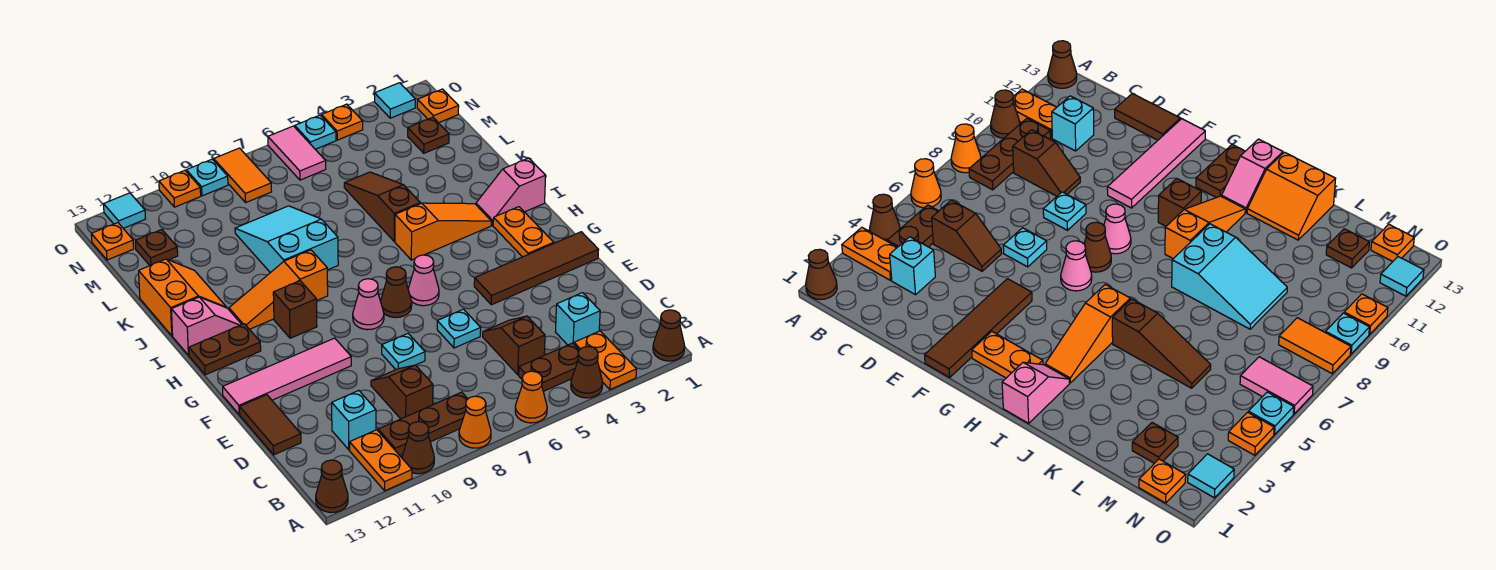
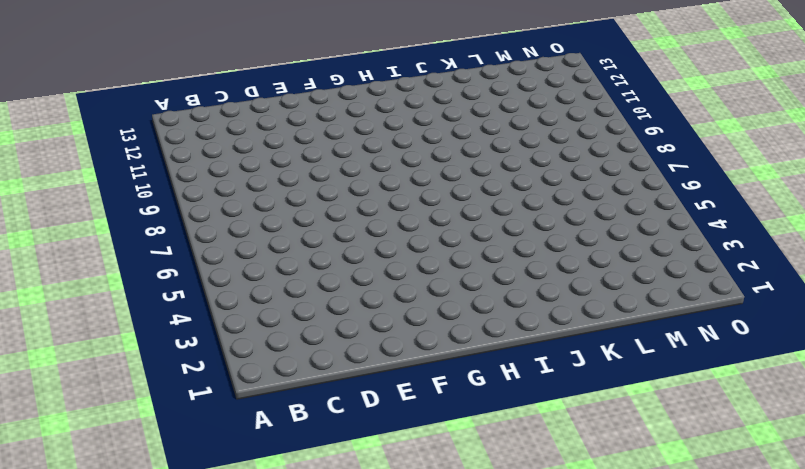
none -> brown 1x1 cone [653,310,685,361]
none -> orange 1x2 plate [574,331,637,390]
none -> brown 1x1 cone [571,347,603,398]
none -> orange 1x1 cone [515,371,547,423]

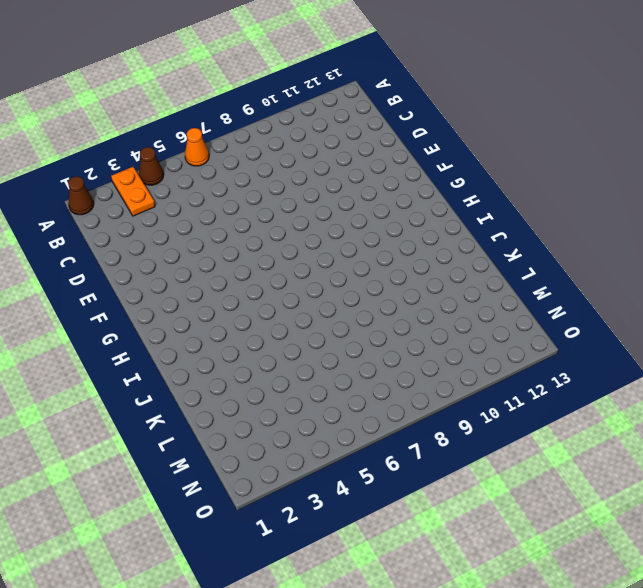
none -> orange 1x1 cone [459,396,491,448]
none -> brown 1x1 cone [402,422,434,474]
none -> orange 1x2 plate [350,430,412,491]
none -> brown 1x1 cone [316,460,348,513]

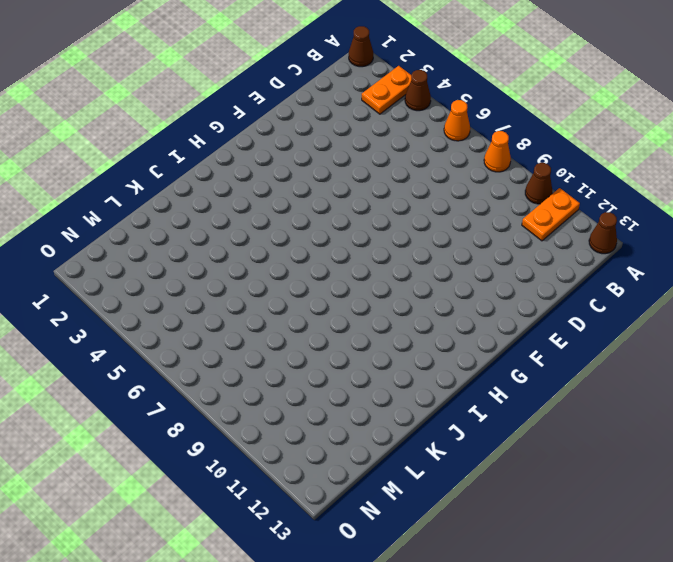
none -> brown 1x2 plate [519,343,579,391]
none -> brown 1x3 plate [378,392,468,455]
none -> cyan 1x1 brick [555,293,600,345]
none -> brown 1x2 slope [483,316,545,375]

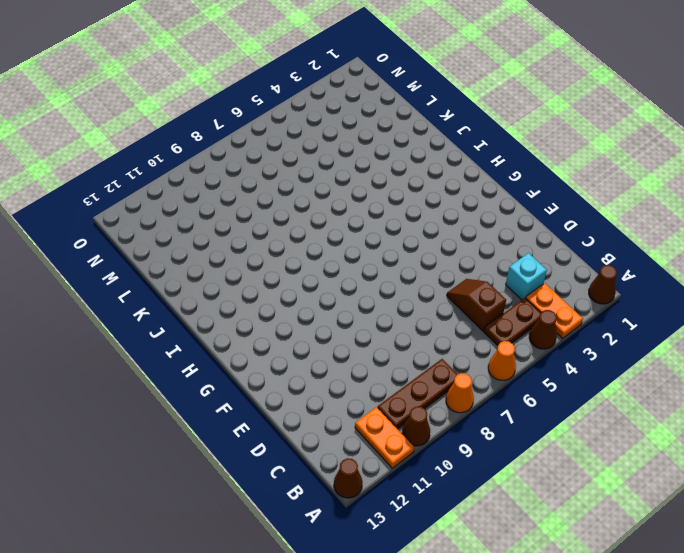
none -> brown 1x2 slope [371,365,433,419]
none -> cyan 1x1 brick [332,391,376,450]
none -> brown 1x2 tile [240,395,301,455]
none -> cyan 1x1 plate [437,309,481,348]

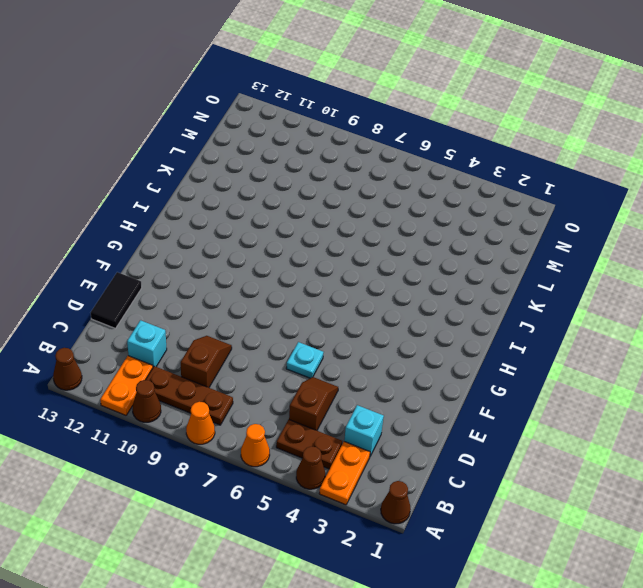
black 1x2 tile [91,272,142,328] -> brown 1x2 tile [240,395,301,455]
none -> cyan 1x1 plate [382,334,425,369]
none -> brown 1x4 tile [474,232,599,305]
none -> pink 1x4 tile [223,338,351,414]
none -> orange 1x2 plate [493,207,554,257]

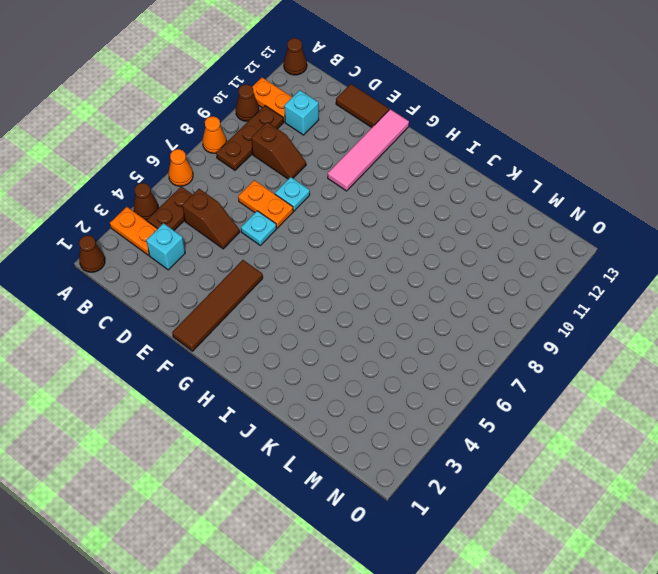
orange 1x2 plate [238,180,293,228] -> orange 1x2 plate moved to [493,207,554,257]
none -> pink 1x1 cone [408,255,439,306]
none -> brown 1x1 cone [381,267,412,318]
none -> pink 1x1 cone [353,279,384,330]
none -> brown 1x1 brick [273,281,317,338]

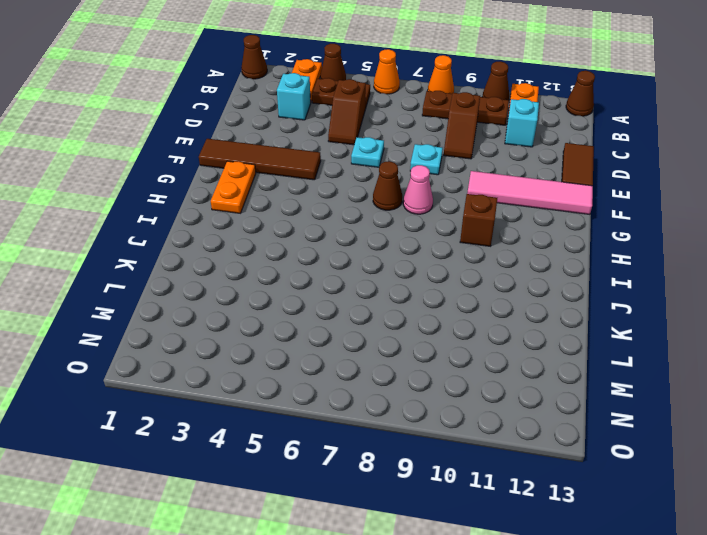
none -> pink 1x1 cone [408,255,439,306]
none -> brown 1x2 plate [189,324,261,375]
none -> pink 1x2 slope [476,158,546,225]
none -> orange 1x3 slope [395,203,491,260]

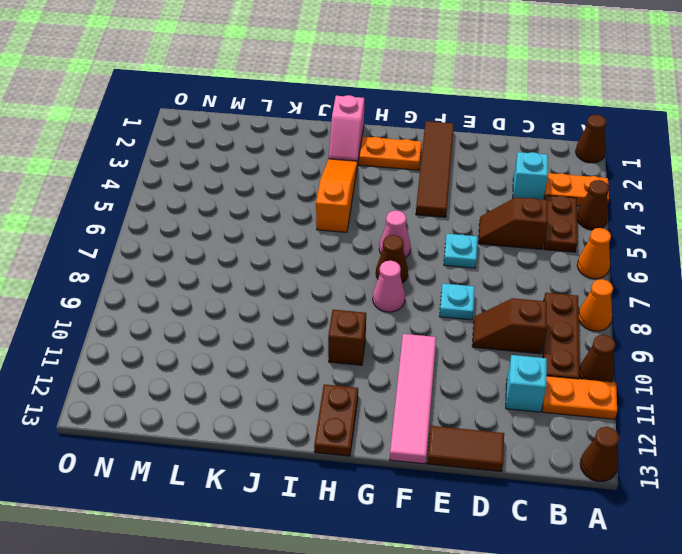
none -> orange 1x3 slope [229,250,328,329]
none -> pink 1x2 slope [171,297,242,355]
none -> brown 1x3 slope [344,172,420,241]
none -> cyan 2x3 slope [235,206,338,273]

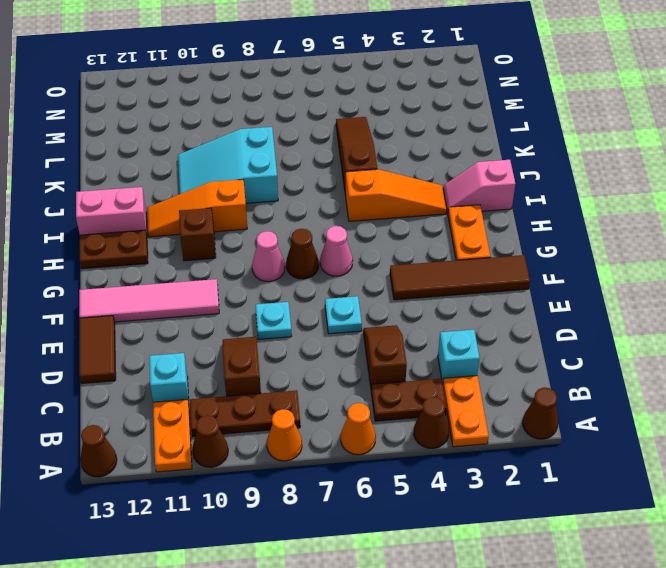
pink 1x2 brick [76,187,147,235] -> pink 1x2 slope [171,297,242,355]
cyan 2x3 slope [178,127,278,203] -> cyan 2x3 slope turned to [235,206,338,273]
none -> orange 2x2 slope [139,259,227,336]
none -> brown 1x1 plate [408,117,449,153]
none -> brown 1x1 plate [135,230,178,265]
none -> orange 1x1 plate [417,89,459,123]

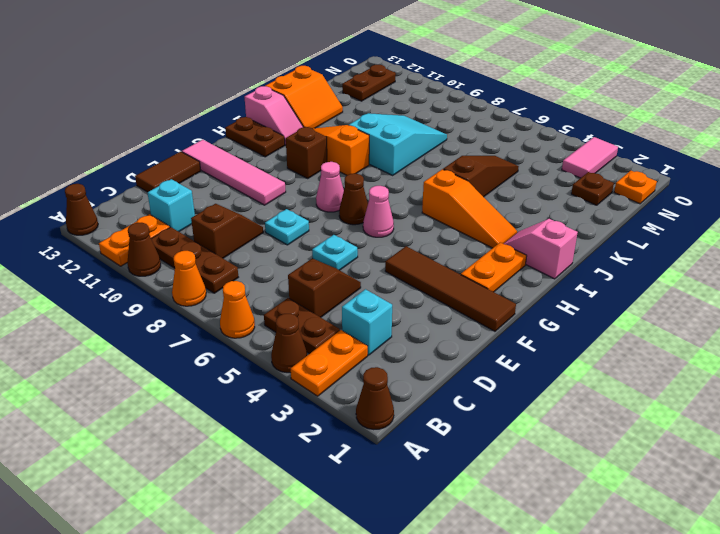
brown 1x2 plate [342,65,396,101] -> brown 1x1 plate [135,230,178,265]
pink 1x2 tile [562,137,618,178] -> pink 1x2 tile moved to [268,126,326,180]
none -> orange 1x2 tile [214,148,272,202]
none -> orange 1x1 plate [91,223,134,260]
none -> cyan 1x1 tile [375,83,415,118]
none -> orange 1x1 plate [322,104,363,140]

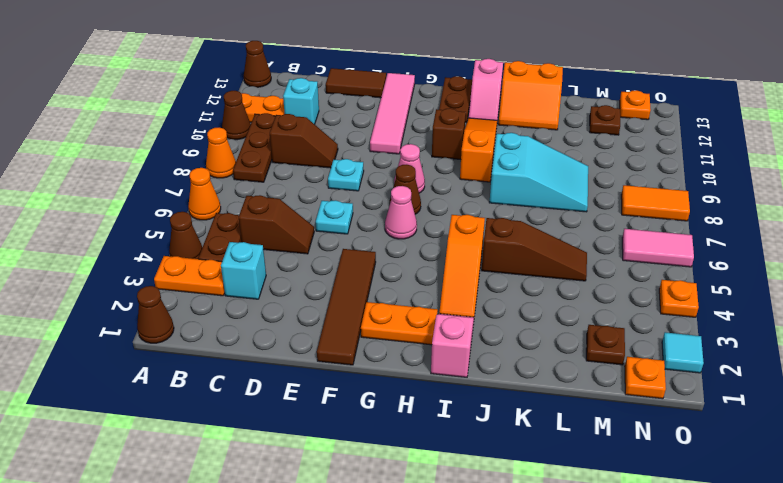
none -> cyan 1x1 plate [295,115,336,149]
none -> cyan 1x1 plate [186,159,228,196]
none -> orange 1x1 plate [159,170,201,207]
none -> cyan 1x1 tile [104,193,145,228]

